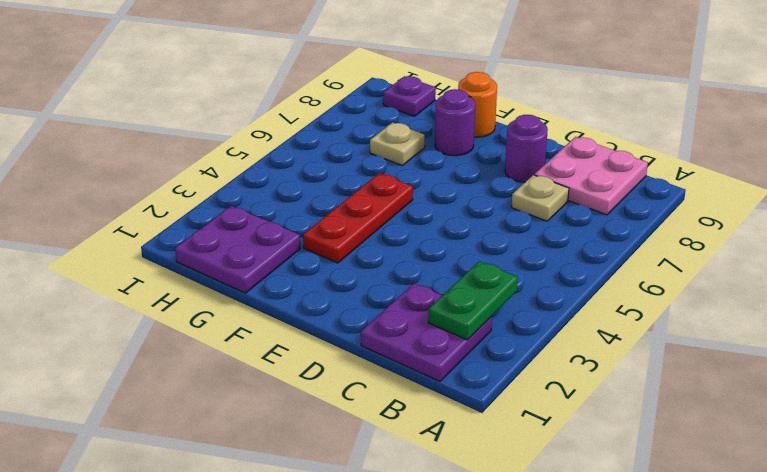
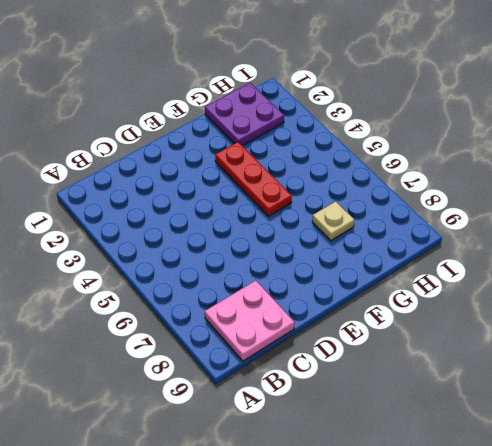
none -> purple 2x2 plate [361,283,492,381]
none -> tan 1x1 plate [512,175,569,221]

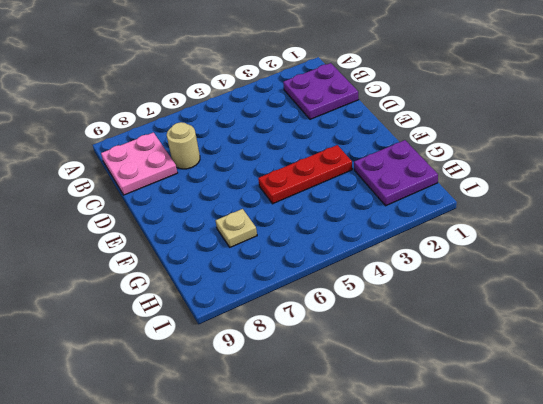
tan 1x1 round brick [167,122,200,169] -> tan 1x1 plate [512,175,569,221]
none -> purple 1x1 round brick [505,115,548,182]
none -> purple 1x1 round brick [435,89,475,156]

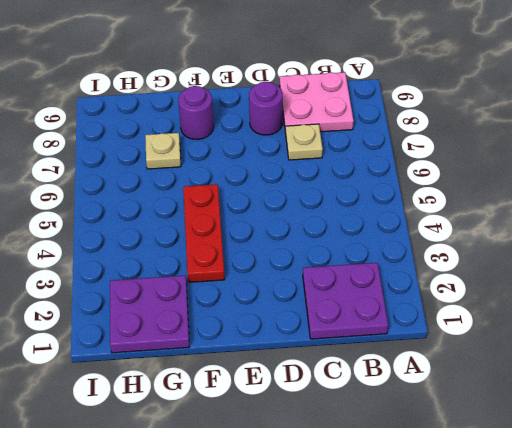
none -> orange 1x1 round brick [458,72,497,137]
none -> purple 1x1 plate [383,76,436,116]

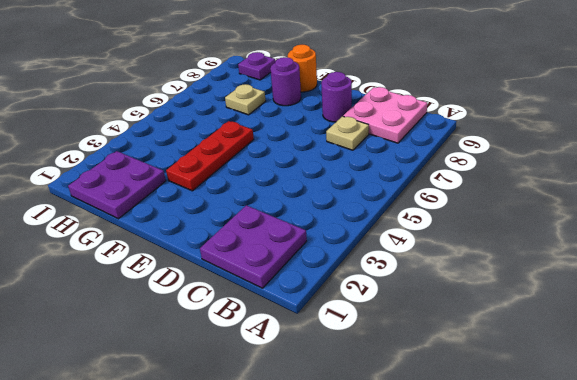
none -> green 1x2 plate [428,261,518,340]

